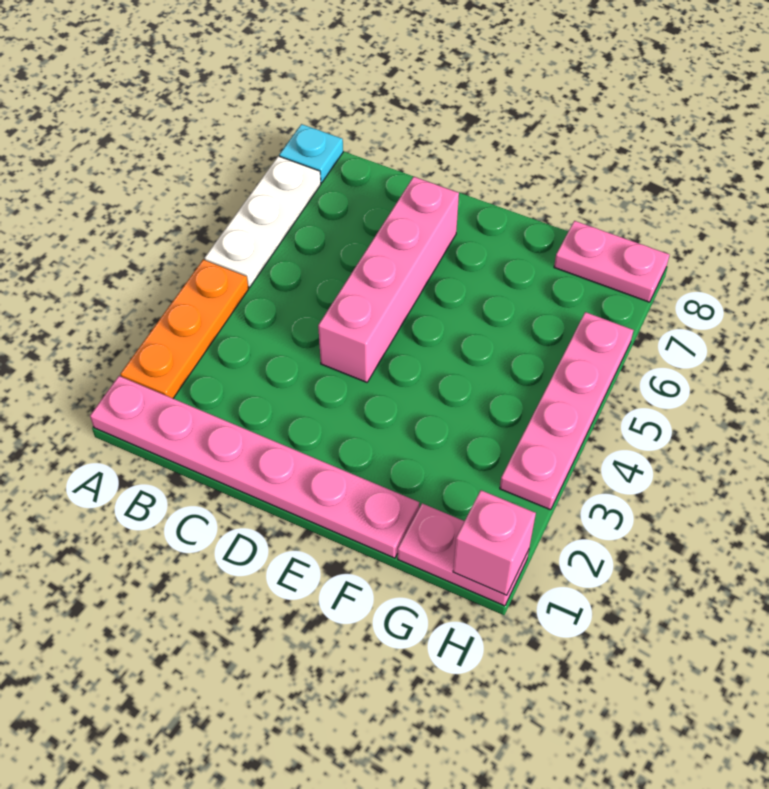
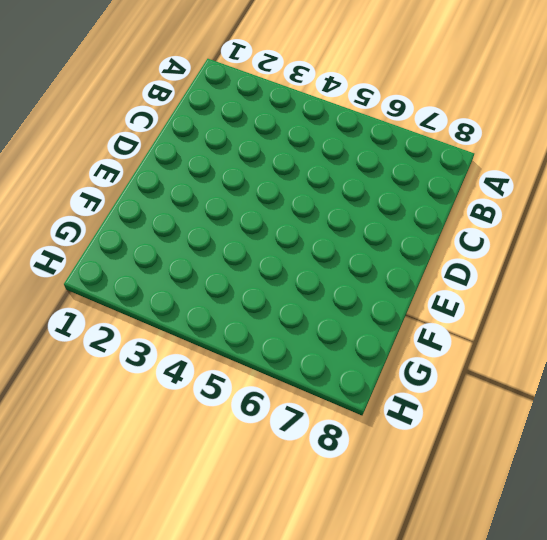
none -> pink 1x6 plate [90,376,419,558]
none -> orange 1x3 plate [120,260,248,398]

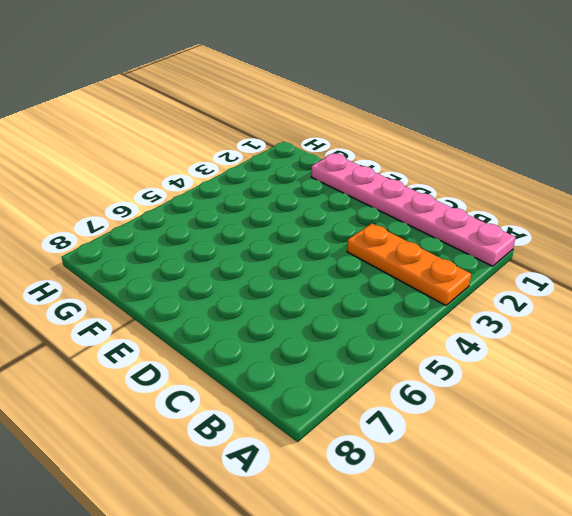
orange 1x3 plate [347,224,471,305] -> orange 1x3 plate turned to [120,260,248,398]
none -> white 1x3 plate [205,156,321,287]
none -> cyan 1x1 plate [279,124,343,183]

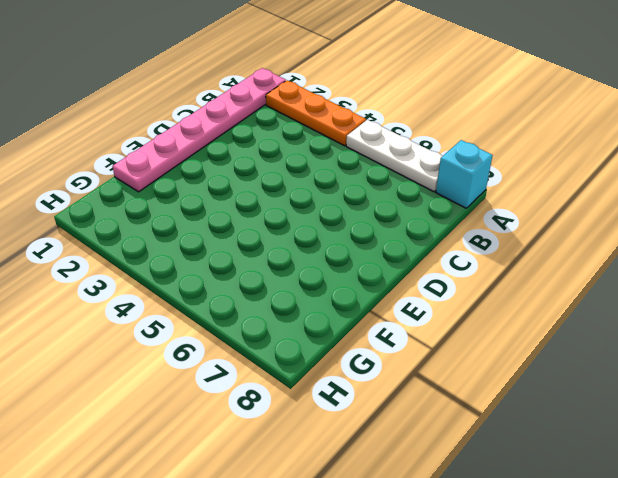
cyan 1x1 brick [436,140,493,208] -> cyan 1x1 plate [279,124,343,183]
none -> pink 1x4 brick [318,177,459,382]
none -> pink 1x2 plate [398,503,529,606]

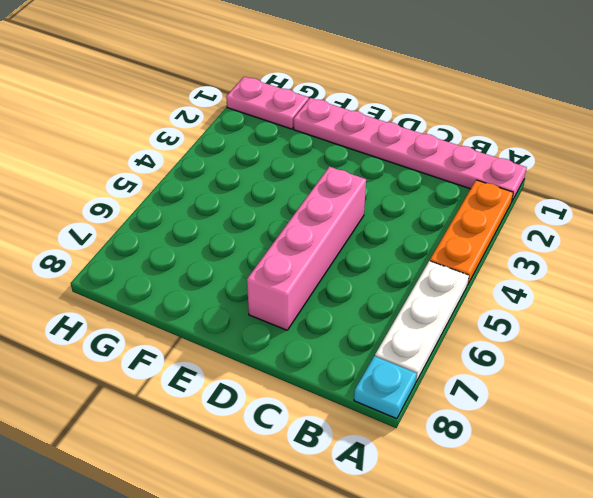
none -> pink 1x2 plate [554,221,669,302]
none -> pink 1x4 plate [500,312,633,510]

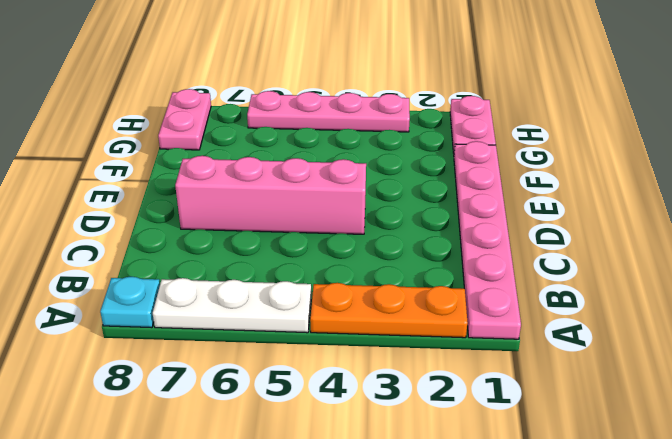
none -> pink 1x1 brick [453,490,536,595]

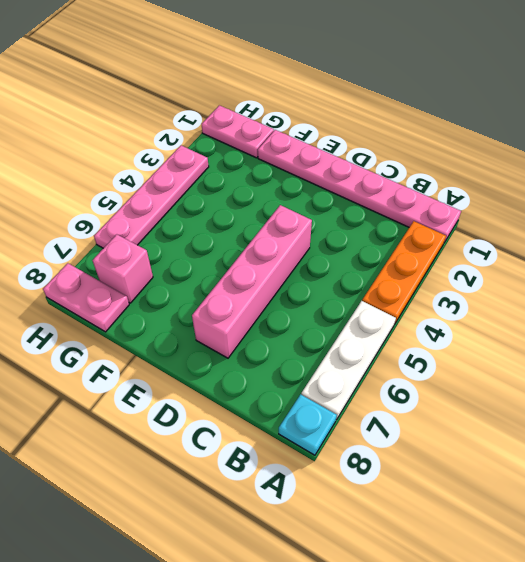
pink 1x1 brick [93,234,153,303] -> pink 1x1 brick moved to [453,490,536,595]

